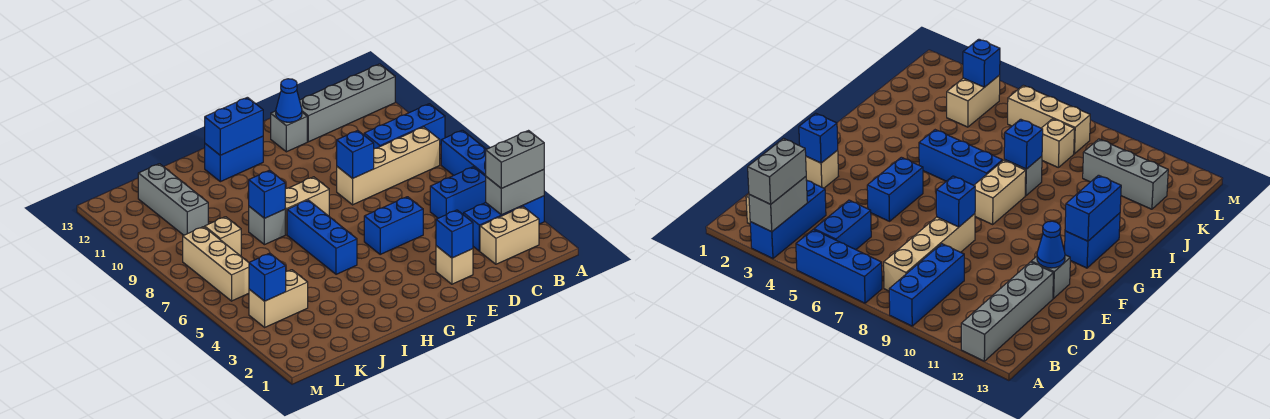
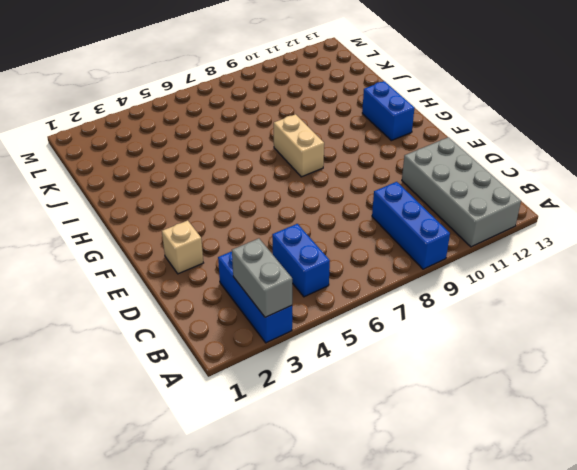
grey 2x4 brick [402,137,521,247] -> grey 1x4 brick [300,64,395,142]
none -> blue 1x3 brick [441,130,486,176]
none -> tan 1x2 brick [480,207,539,264]
none -> tan 1x4 brick [337,127,440,205]

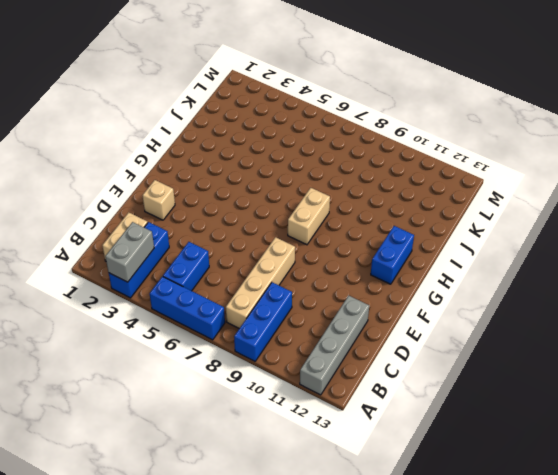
none -> blue 1x2 brick [364,197,423,254]
none -> grey 1x1 brick [271,111,307,152]
none -> blue 1x3 brick [287,200,357,274]

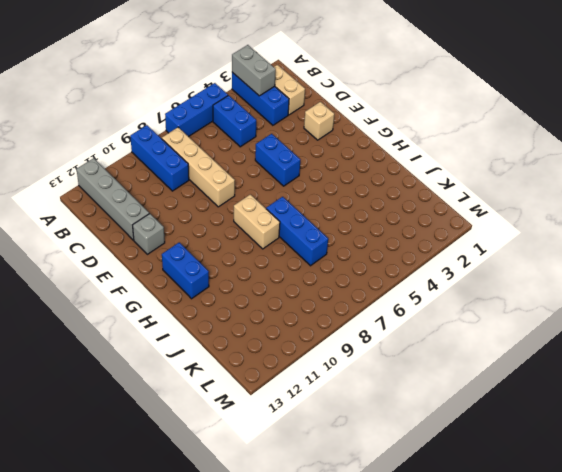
blue 1x3 brick [266,197,328,266] -> blue 1x3 brick turned to [287,200,357,274]
none -> grey 1x1 brick [249,206,285,245]
none -> tan 1x2 brick [249,270,308,327]
none -> tan 1x1 brick [205,217,241,256]

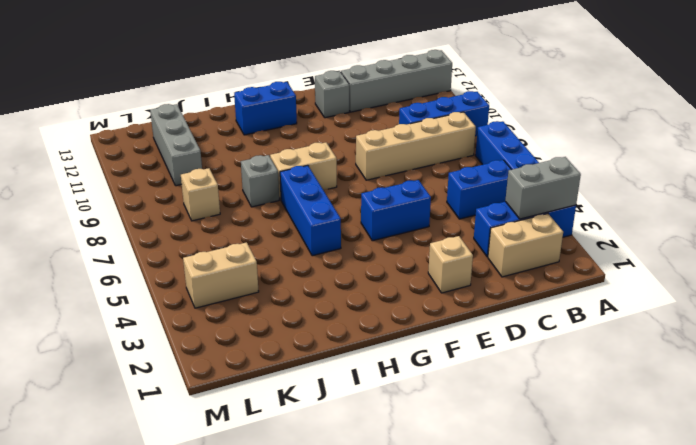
none -> tan 1x3 brick [183,227,249,301]
none -> blue 1x1 brick [436,210,473,258]
none -> blue 1x1 brick [337,130,374,179]

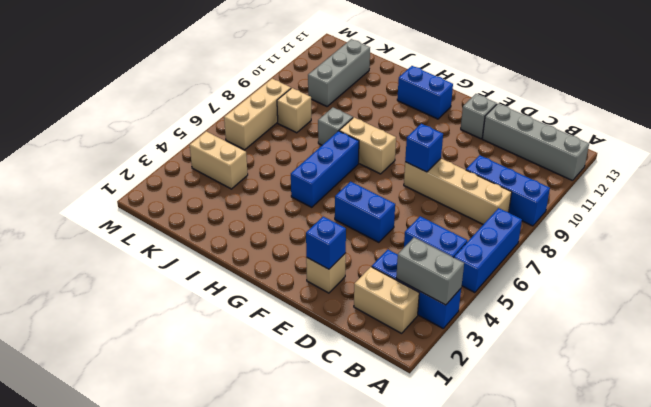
none -> blue 1x1 cone [276,79,302,122]
none -> blue 1x2 brick [205,97,263,155]
none -> blue 1x1 brick [249,170,285,218]

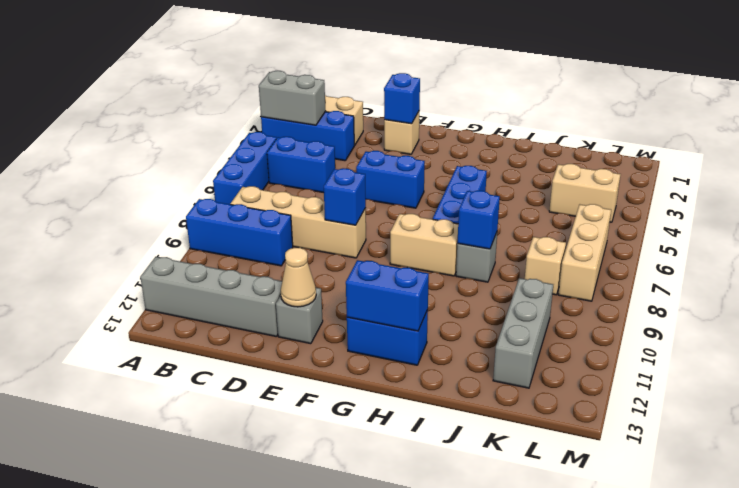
tan 1x1 cone [281,248,316,307] -> blue 1x1 cone [276,79,302,122]
none -> blue 1x1 brick [249,253,286,301]
none -> grey 1x2 brick [486,131,544,188]

